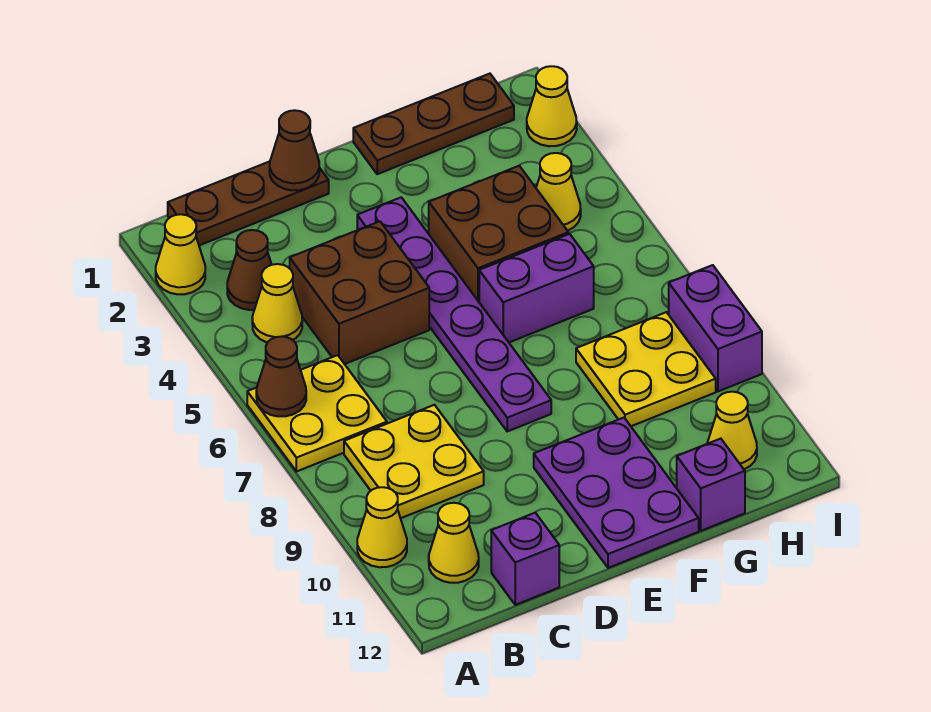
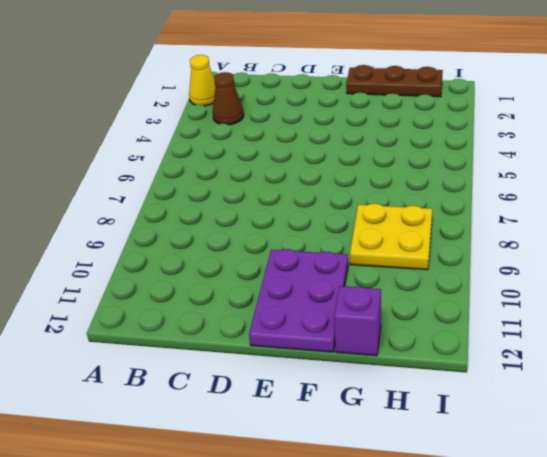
none -> yellow 2x2 plate [247,355,387,472]
none -> yellow 1x1 cone [357,487,407,567]
none -> brown 1x3 plate [168,161,329,245]

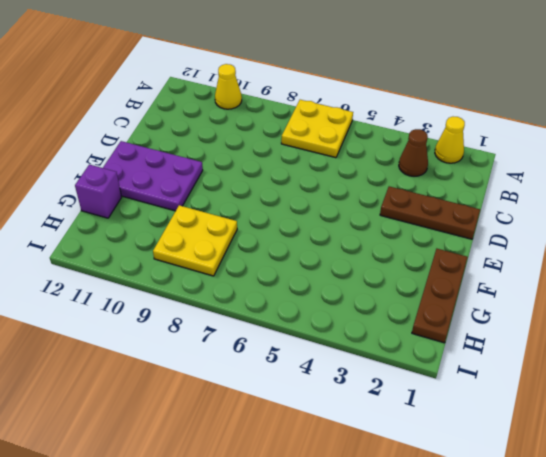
brown 1x3 plate [380,186,480,239] -> brown 1x3 plate turned to [168,161,329,245]
none -> yellow 1x1 cone [252,264,302,343]
none -> yellow 2x2 plate [344,405,484,518]
none -> yellow 1x1 cone [429,503,479,583]

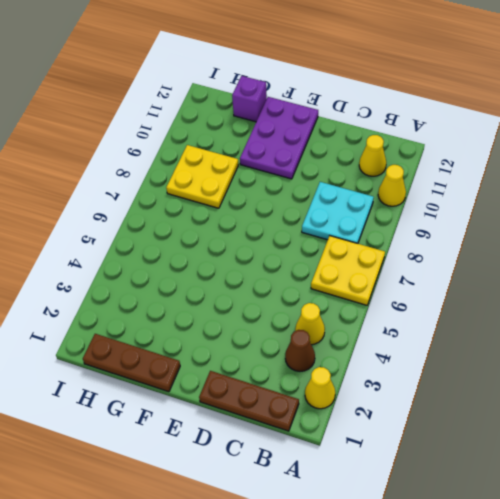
cyan 2x2 plate [302,182,374,244] -> yellow 2x2 plate [344,405,484,518]
none -> brown 2x2 brick [290,221,429,364]
none -> purple 1x1 brick [491,513,559,605]
none -> purple 1x6 plate [357,197,551,431]

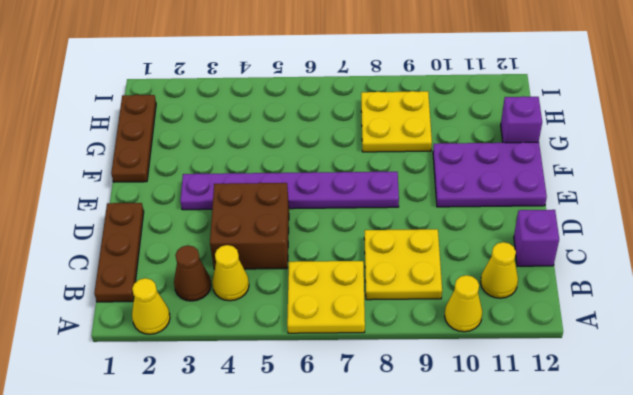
none -> brown 2x2 brick [429,166,569,302]
none -> purple 1x2 brick [479,234,594,342]
none -> yellow 1x1 cone [536,153,581,231]

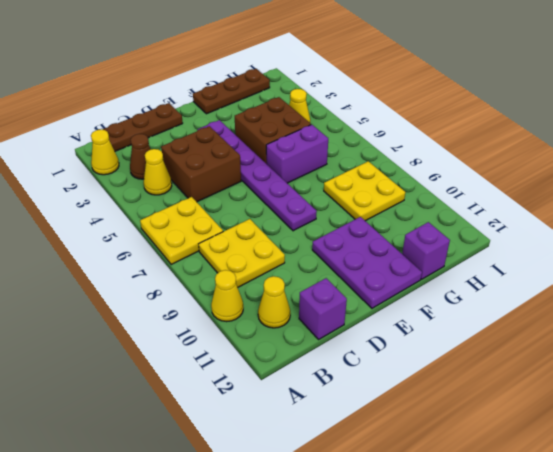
none -> yellow 1x1 cone [707,392,757,469]
none -> yellow 1x1 cone [527,66,577,146]
none -> purple 1x2 brick [669,265,762,391]

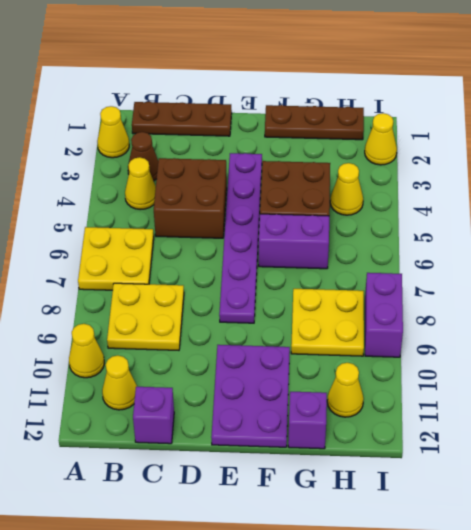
none -> brown 1x1 cone [256,336,306,416]
none -> brown 1x1 cone [270,110,319,190]

